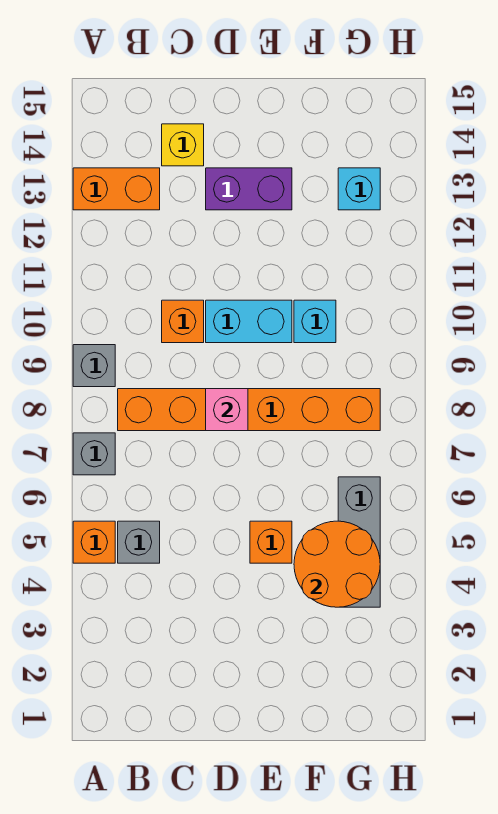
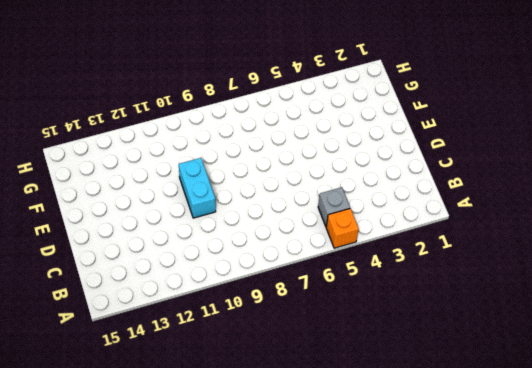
none -> grey 1x1 brick [73,433,115,475]
none -> grey 1x1 brick [73,345,115,387]
none -> orange 1x2 brick [73,168,160,210]

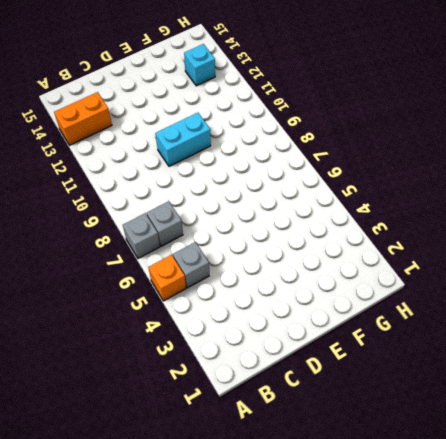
grey 1x1 brick [147,201,183,246] -> grey 1x1 brick moved to [73,345,115,387]
none -> orange 1x6 brick [118,389,380,431]
none -> orange 1x1 brick [162,300,204,343]
none -> yellow 1x1 brick [162,124,204,166]

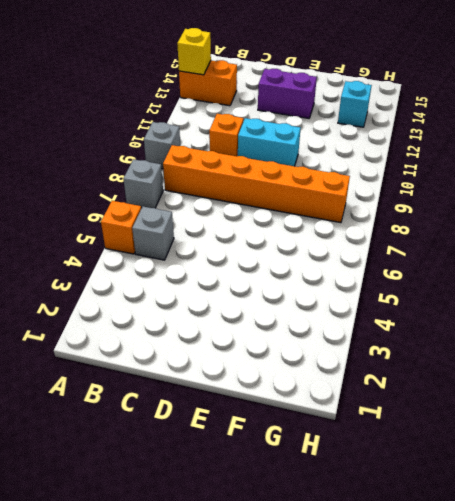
yellow 1x1 brick [177,28,211,75] -> yellow 1x1 brick moved to [162,124,204,166]
none -> orange 1x1 brick [250,521,292,563]
none -> cyan 1x1 brick [294,300,336,343]
none -> grey 1x3 brick [338,477,380,607]

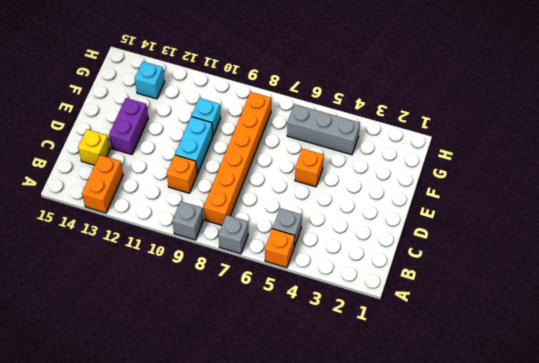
none -> pink 1x1 brick [206,389,248,431]
none -> orange 2x2 round brick [294,521,380,607]

